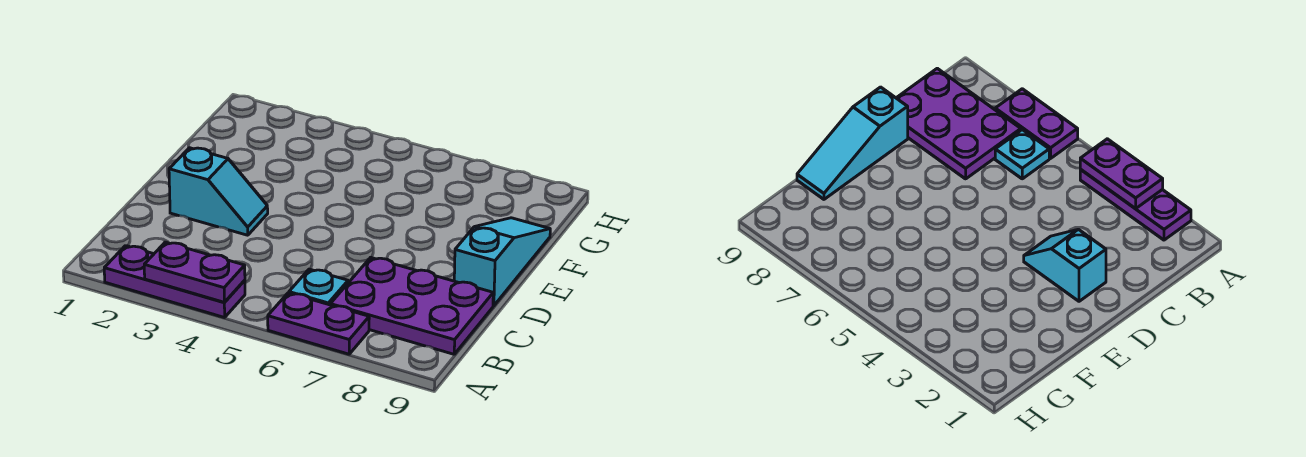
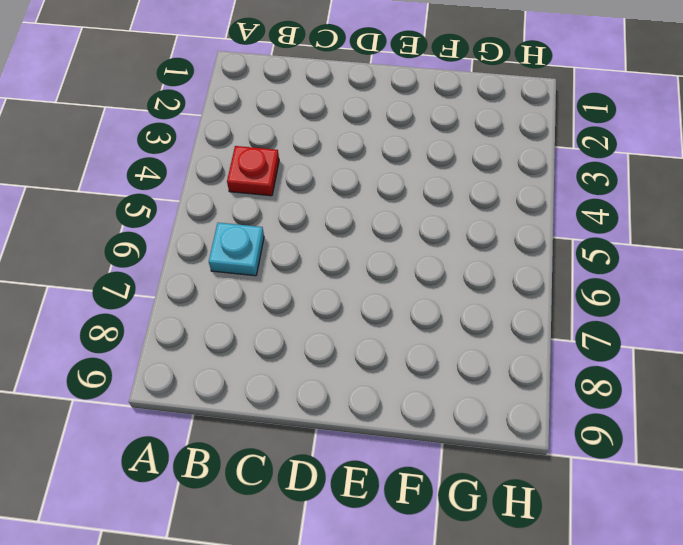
red 1x1 plate [227,146,279,196] -> none
none -> purple 1x3 plate [104,246,245,318]
none -> purple 1x2 plate [268,293,369,354]

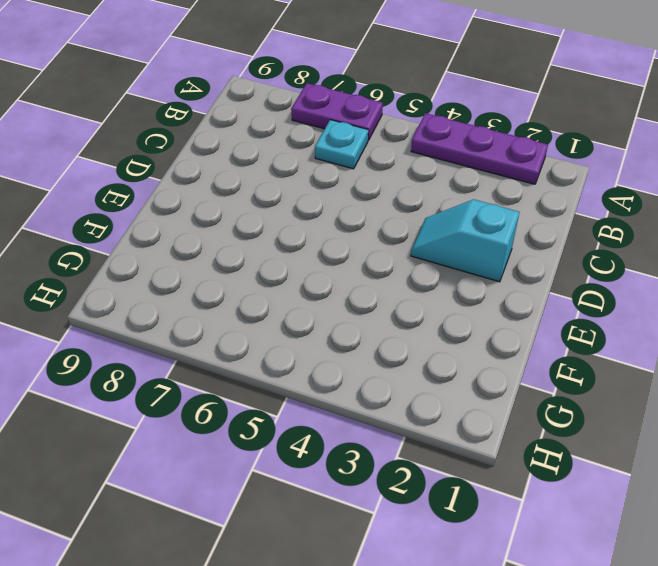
none -> purple 2x3 plate [330,257,493,354]
none -> cyan 1x3 slope [454,218,550,306]

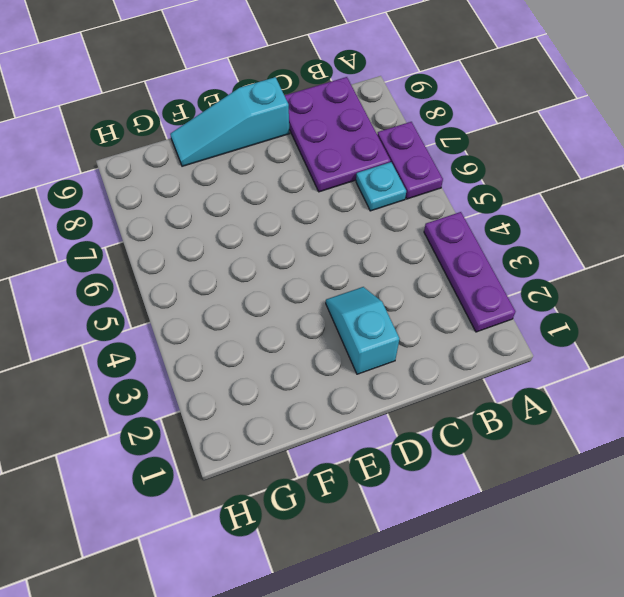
none -> purple 1x2 plate [144,242,245,302]

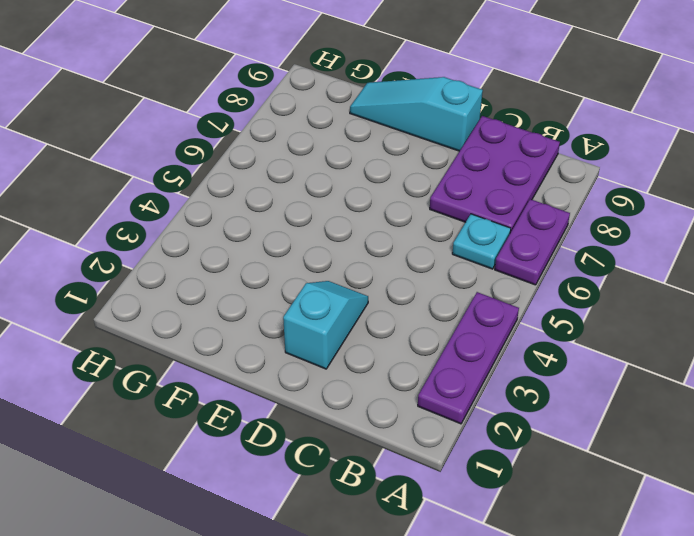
none -> purple 1x2 plate [144,242,245,302]

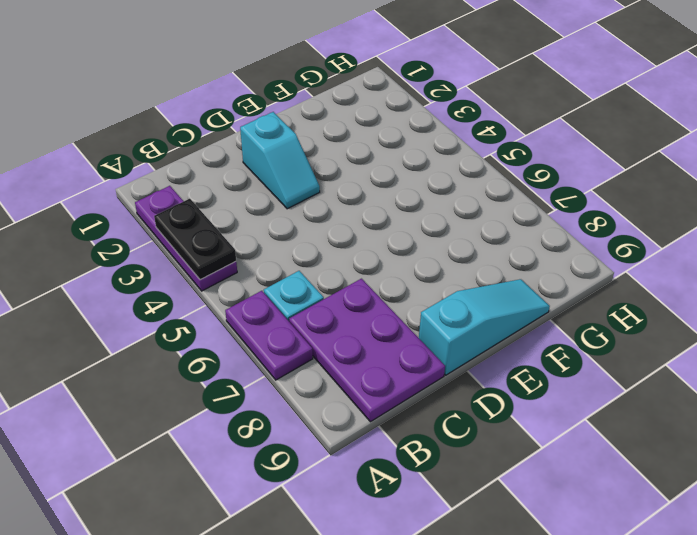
black 1x2 plate [154,199,236,280] -> purple 1x2 plate [144,242,245,302]

